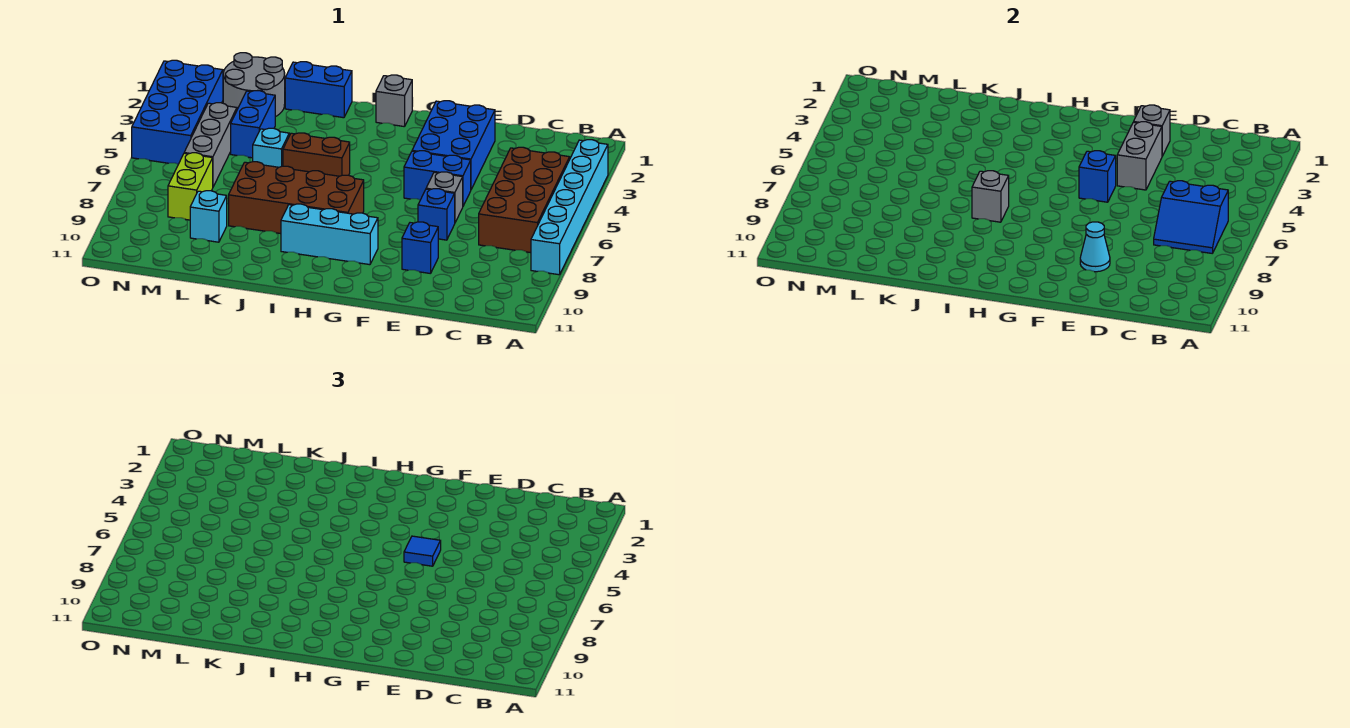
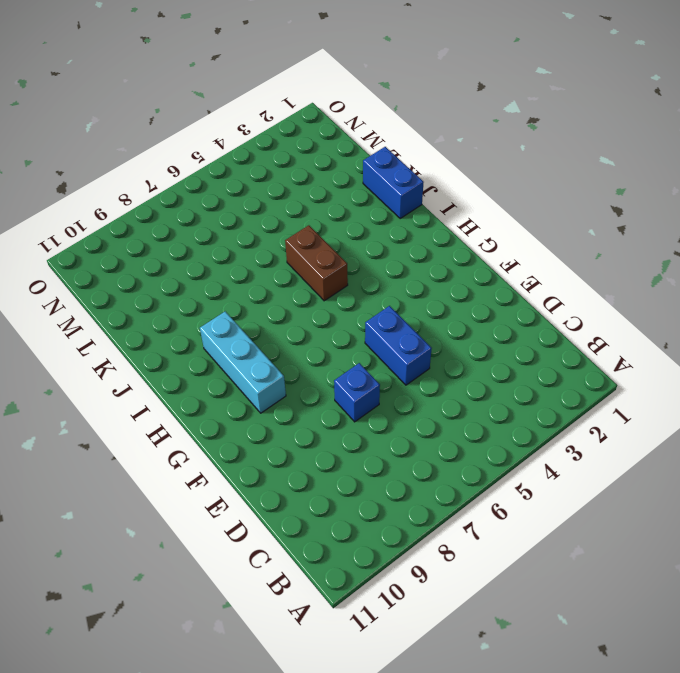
none -> cyan 1x6 brick [531,140,608,275]
none -> brown 2x4 brick [479,147,570,253]
none -> blue 2x3 brick [412,101,495,189]

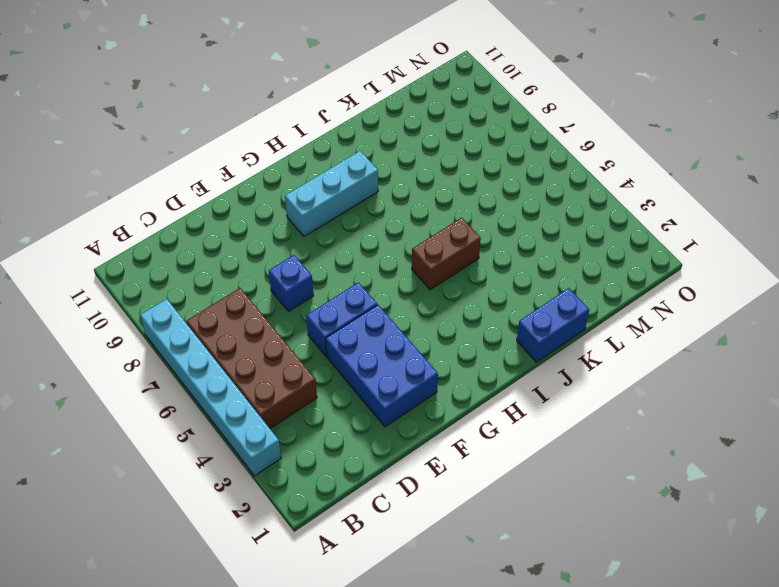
none -> grey 1x1 brick [426,172,463,222]
none -> blue 1x1 brick [402,222,438,274]
none -> grey 1x1 brick [376,75,412,127]

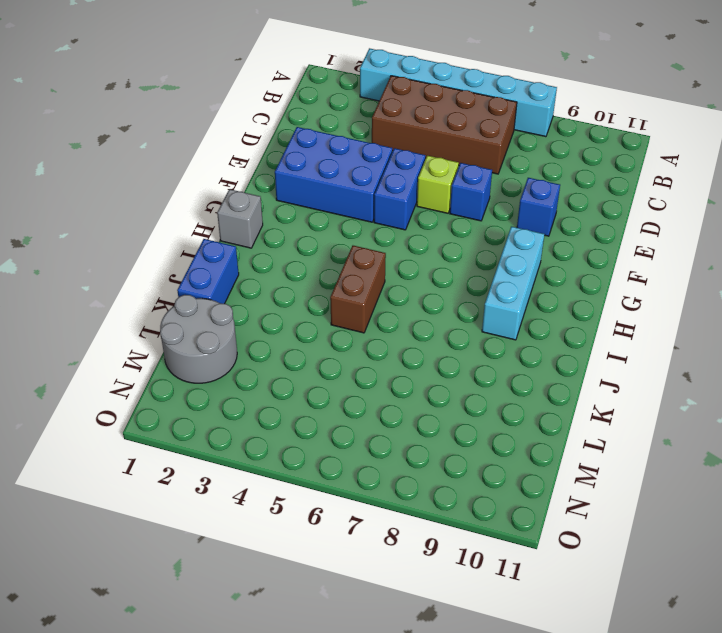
lime 1x1 brick [417,156,459,213] -> grey 1x1 brick [426,172,463,222]
none -> brown 2x4 brick [229,162,364,234]
none -> cyan 1x1 brick [253,128,289,167]
none -> blue 1x2 brick [231,91,275,158]

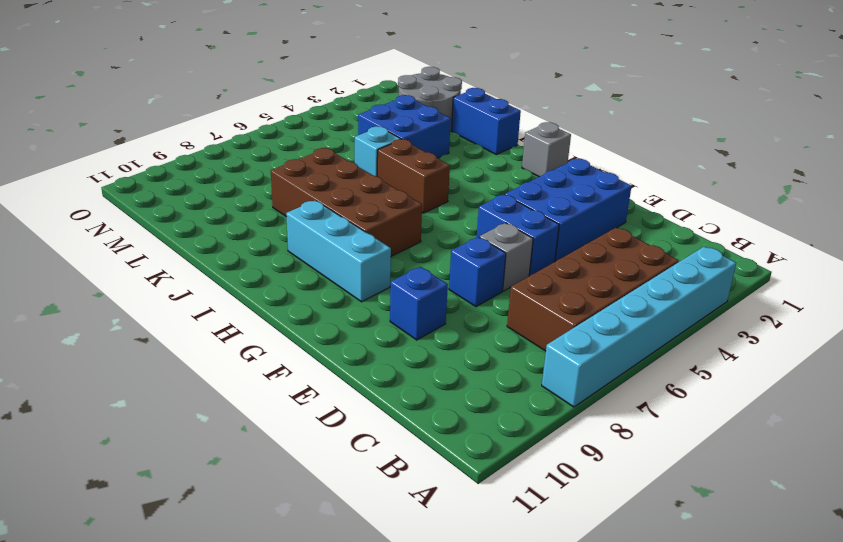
blue 2x2 brick [358,95,451,158] -> blue 1x2 brick [231,91,275,158]
none -> cyan 1x1 brick [190,191,227,242]
none -> grey 1x3 brick [184,103,237,187]
none -> lime 1x2 brick [168,153,213,220]

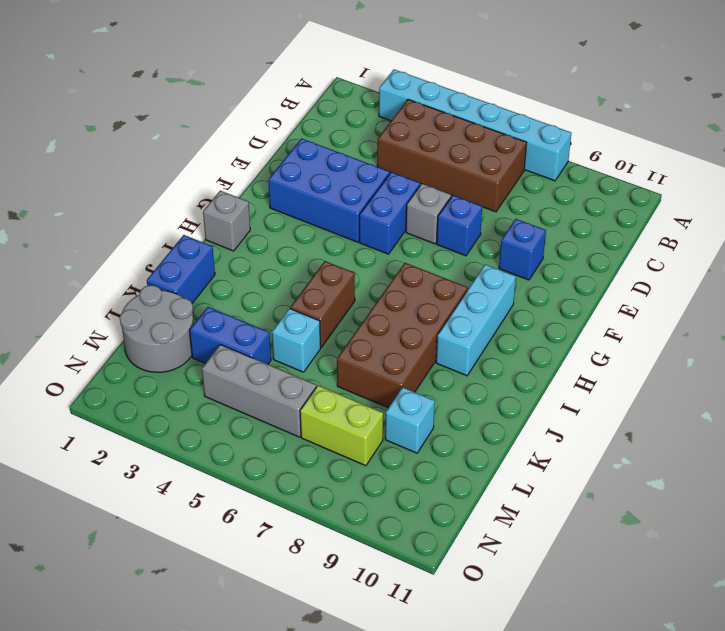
none -> blue 2x4 brick [132,60,223,164]
none -> blue 2x2 slope [1154,181,1228,253]
none -> grey 1x1 brick [1134,105,1170,156]

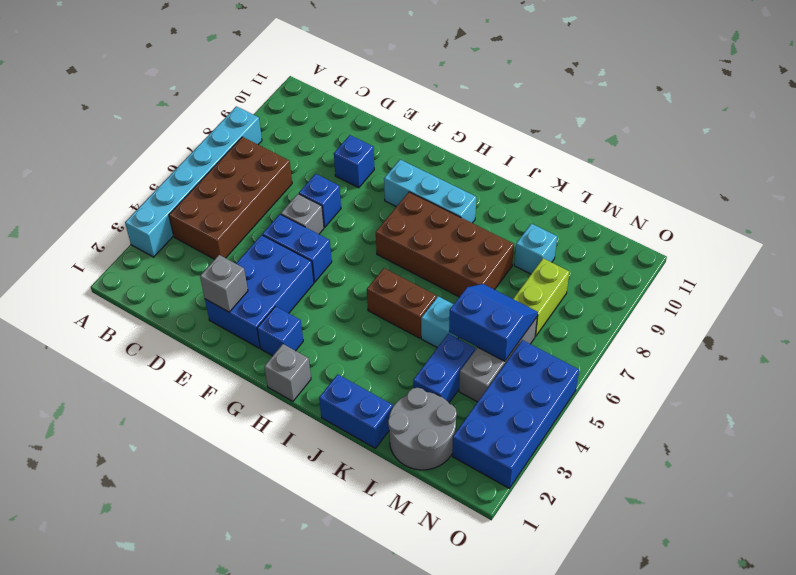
blue 1x1 brick [257,306,303,356] -> blue 1x1 brick moved to [1079,151,1116,202]
blue 2x2 slope [449,284,538,361] -> blue 2x2 slope moved to [1154,181,1228,253]
none -> grey 1x2 brick [1117,122,1162,190]
none -> cyan 1x1 cone [1080,222,1110,272]
none -> grey 1x1 brick [972,171,1009,222]

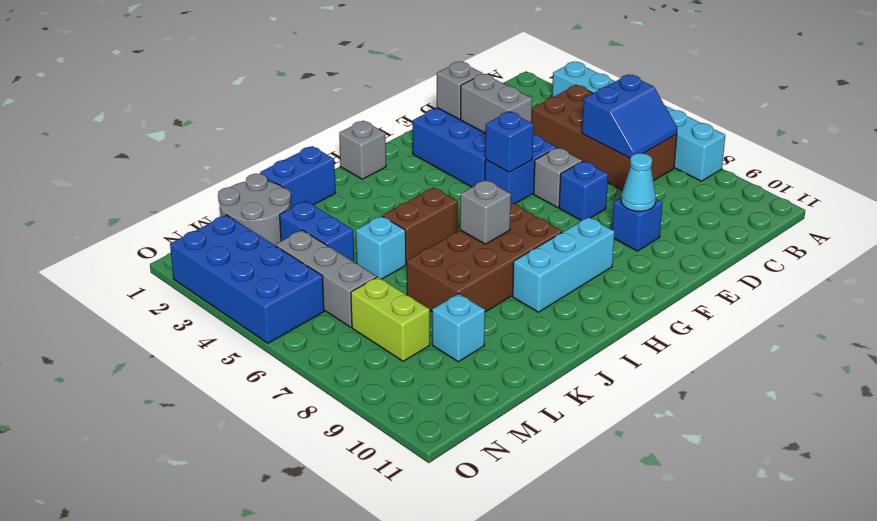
none -> blue 1x1 tile [404,536,441,566]

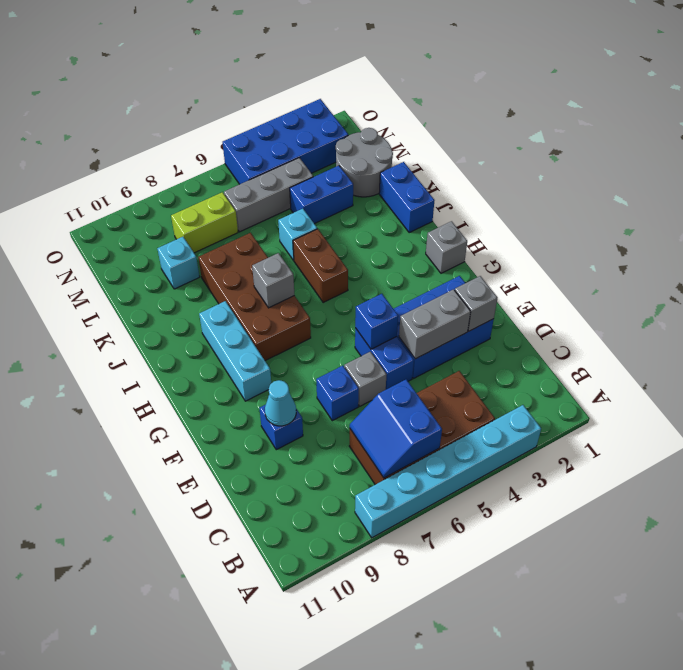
none -> blue 1x1 tile [404,536,441,566]

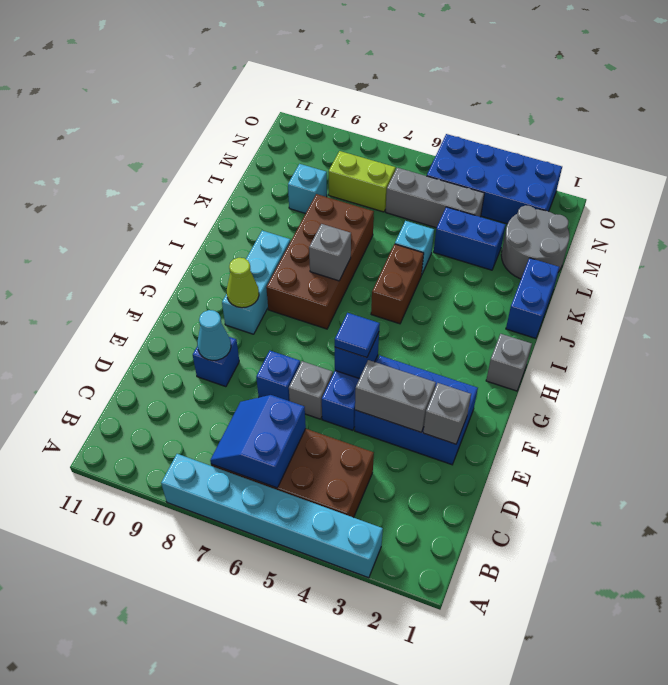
lime 1x1 cone [227,258,259,308] -> none

